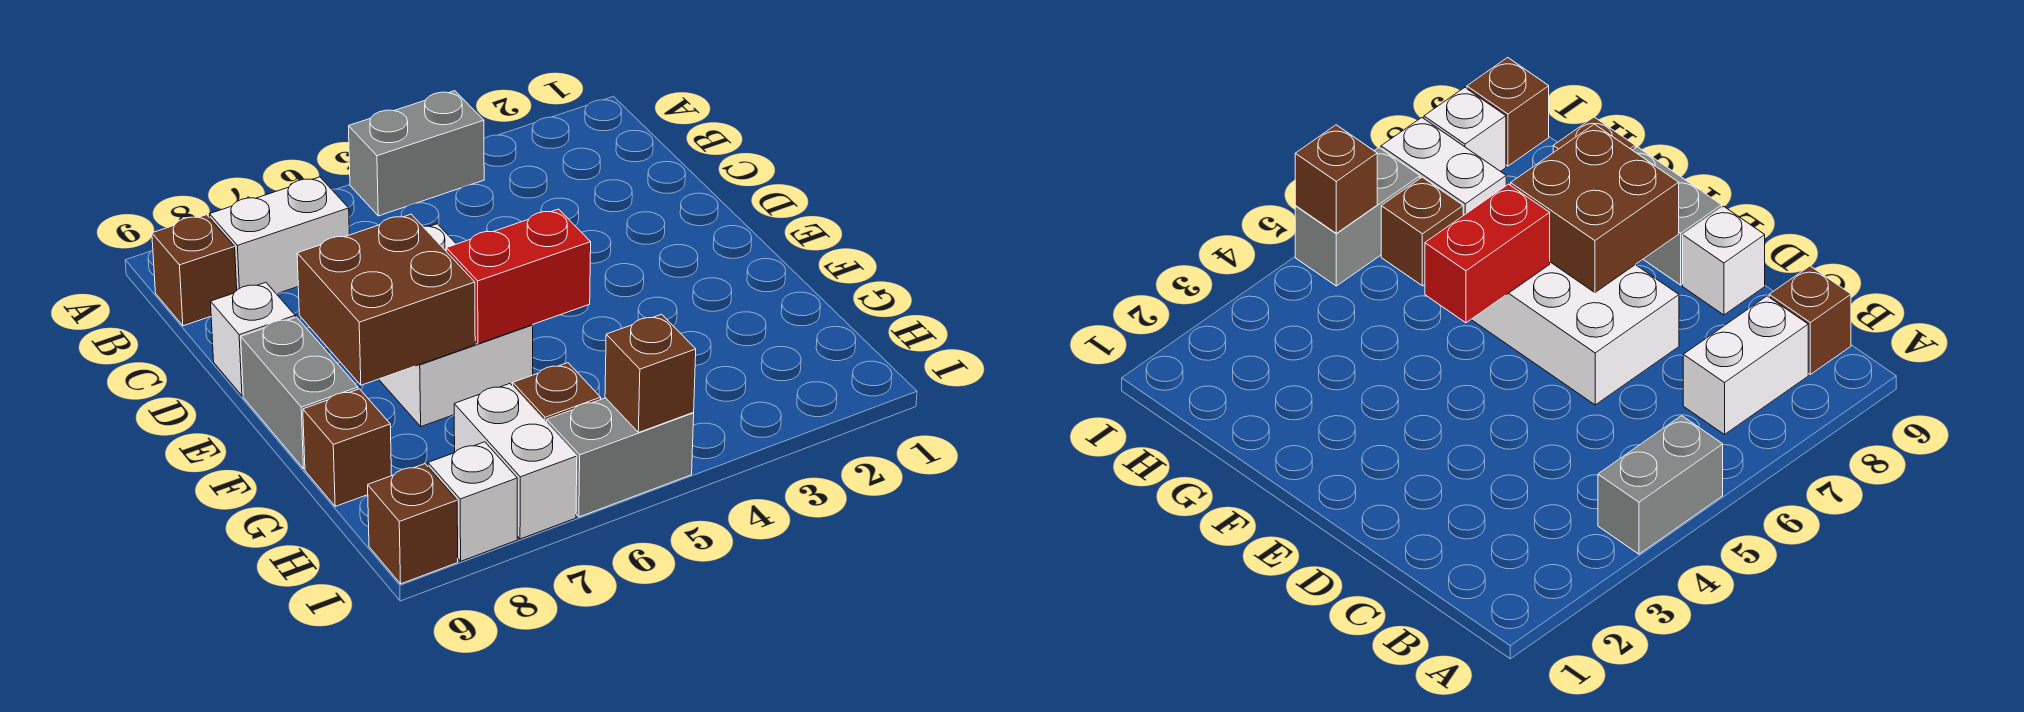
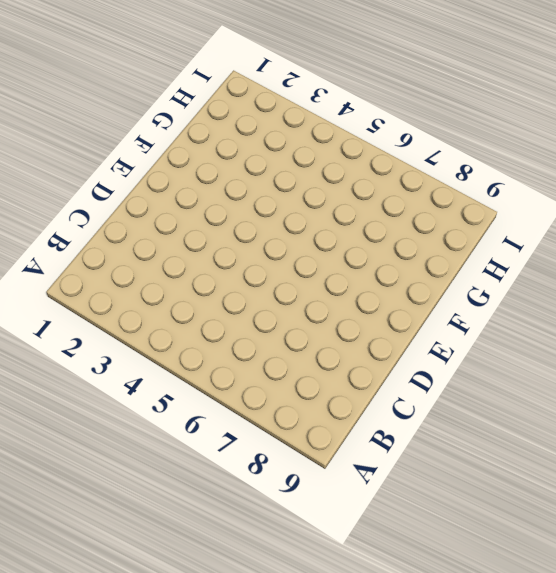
none -> grey 1x2 brick [349,91,484,216]
none -> white 1x2 brick [210,177,349,294]
none -> brown 1x1 brick [152,215,237,326]

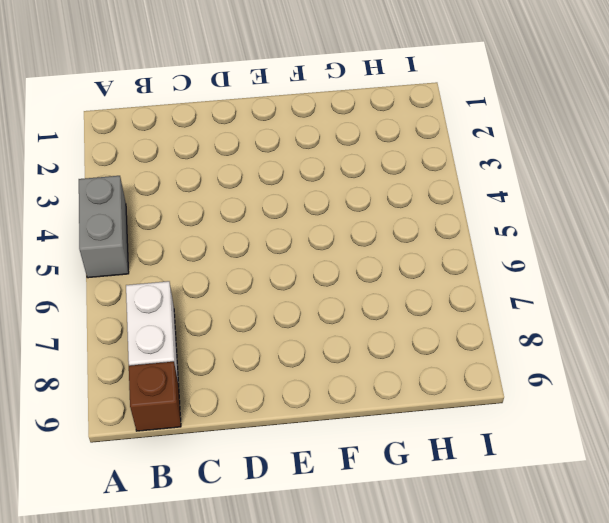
none -> white 2x3 brick [379,224,533,427]
none -> white 1x1 brick [211,282,295,396]
none -> grey 1x2 brick [241,317,358,469]

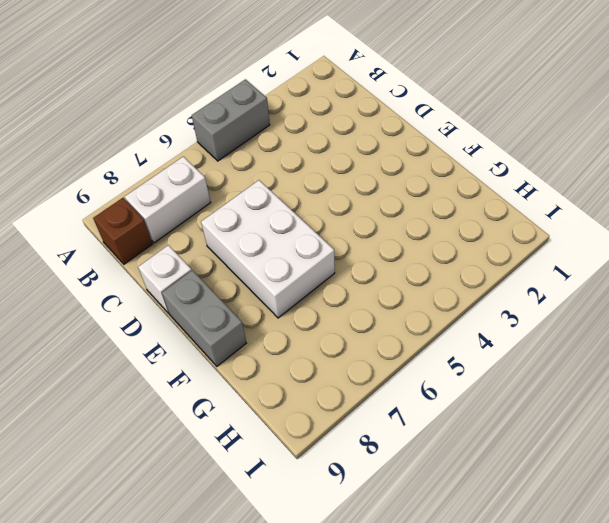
none -> brown 1x1 brick [303,389,392,506]
none -> brown 1x1 brick [513,363,601,423]
none -> white 1x2 brick [454,384,577,539]

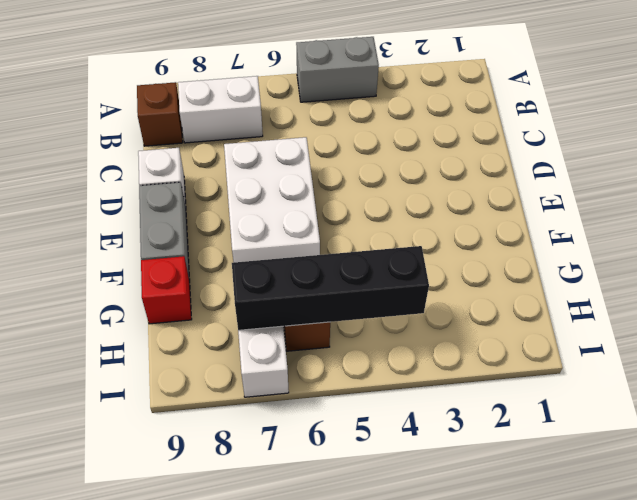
red 1x1 brick [141,256,192,324] -> brown 1x1 brick [303,389,392,506]
black 1x4 brick [232,246,429,330] -> none
none -> grey 1x2 brick [547,398,694,517]
none -> white 1x1 brick [428,442,517,561]
none -> brown 1x1 brick [368,464,458,584]

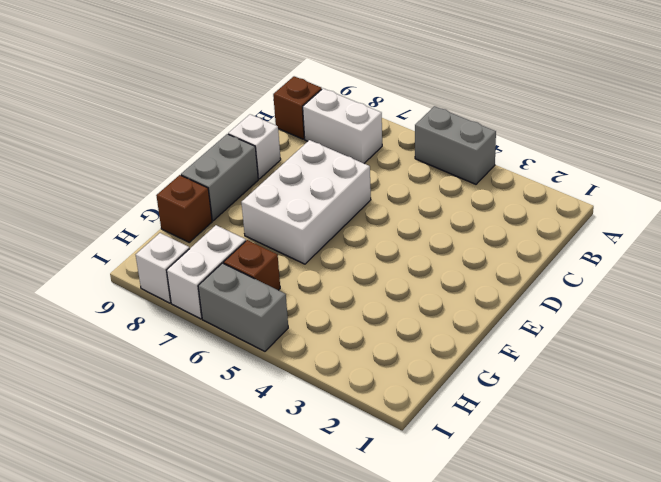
none -> brown 1x1 brick [368,464,458,584]
none -> brown 2x2 brick [297,214,475,385]
none -> red 1x2 brick [446,209,591,344]

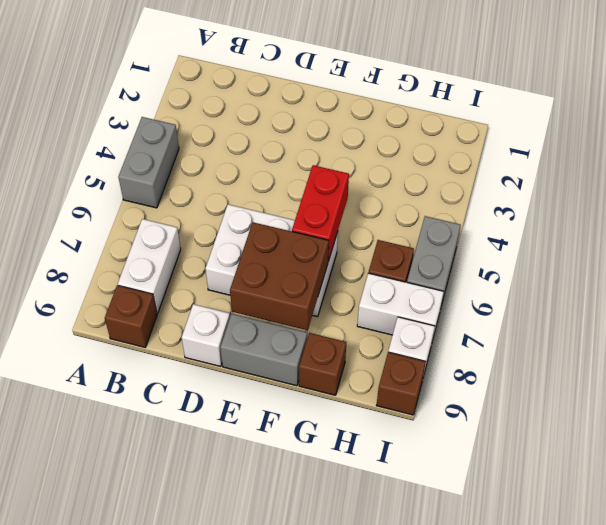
none -> brown 1x1 brick [605,314,696,433]

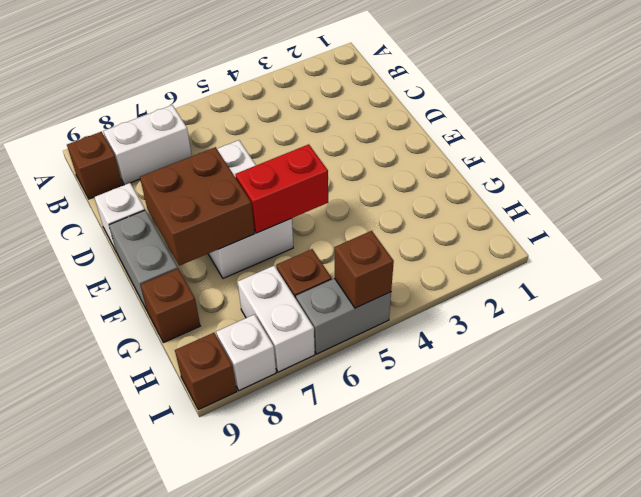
none -> grey 1x2 brick [349,91,484,216]

